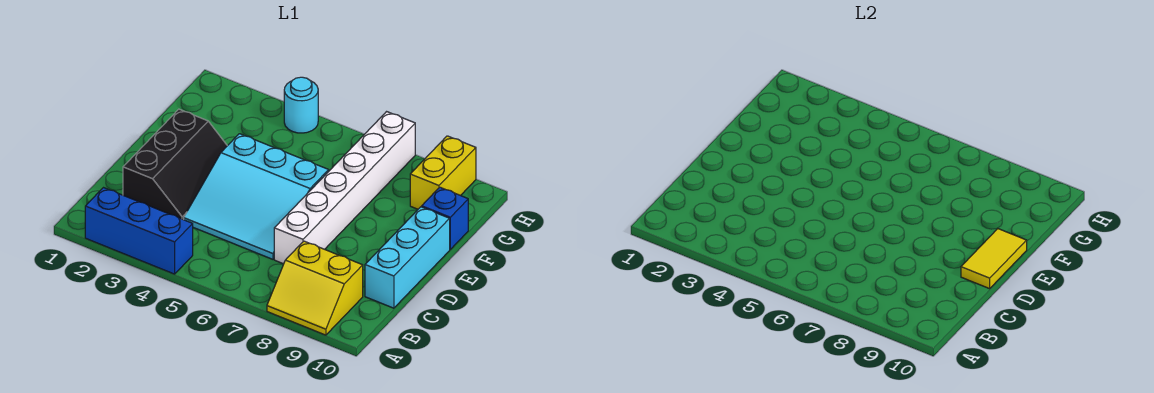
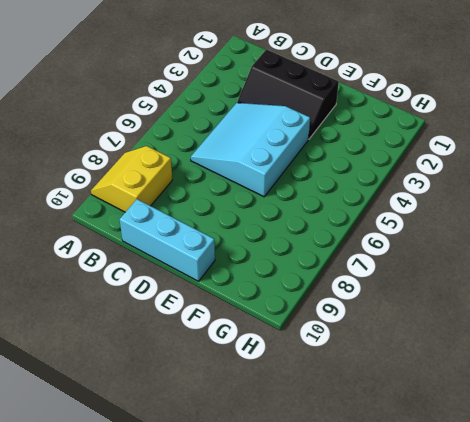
none -> blue 1x3 brick [85,188,193,274]
none -> white 1x6 brick [274,112,415,264]

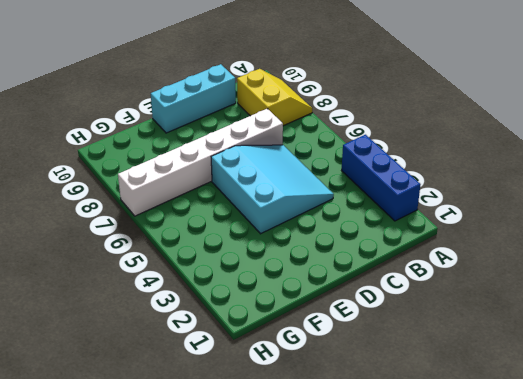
none -> black 2x3 slope [123,109,227,220]
none -> blue 1x1 brick [422,187,468,249]

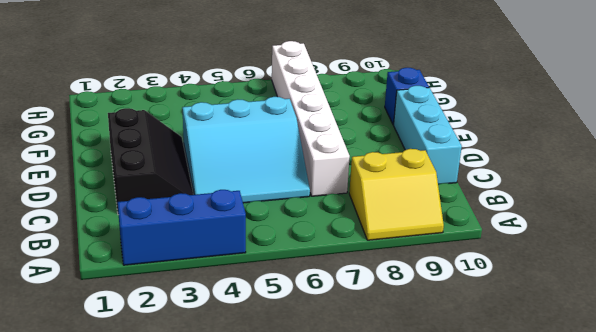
none -> yellow 1x2 brick [410,136,476,209]
none -> cyan 1x1 round brick [284,77,318,133]

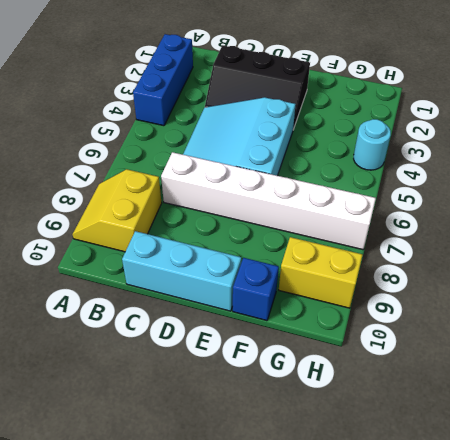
none -> yellow 1x2 tile [961,229,1027,289]

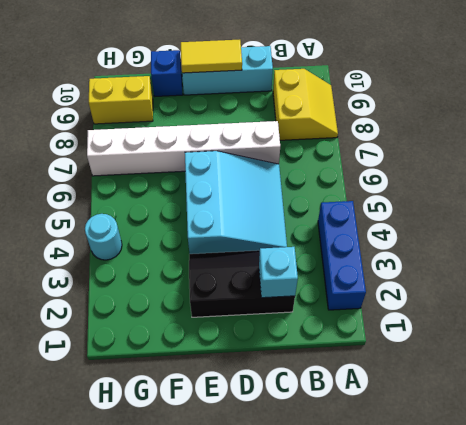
cyan 1x1 brick [259,247,298,298] -> none

